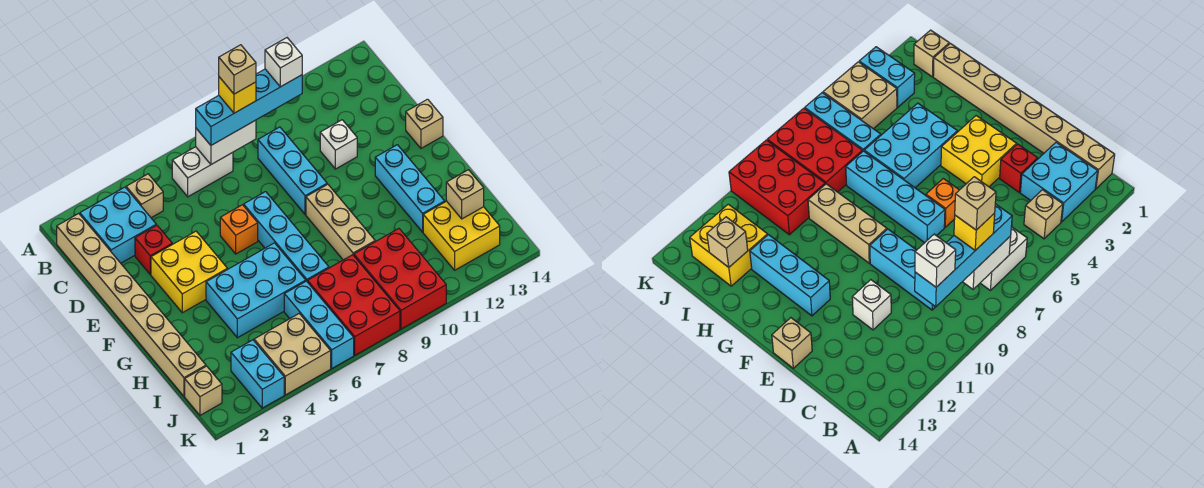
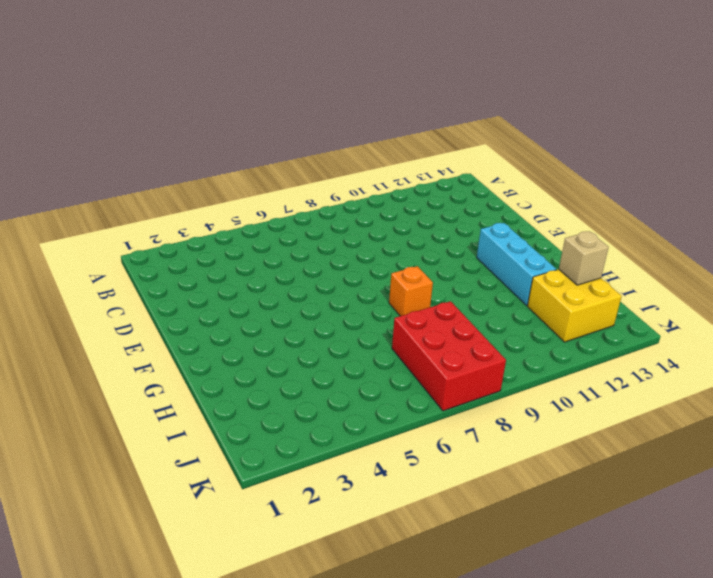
orange 1x1 brick [389,266,433,316] -> orange 1x1 brick moved to [220,205,258,254]
none -> tan 1x8 brick [57,213,206,396]
none -> cyan 2x2 brick [80,187,156,263]
none -> tan 1x1 brick [126,174,163,218]

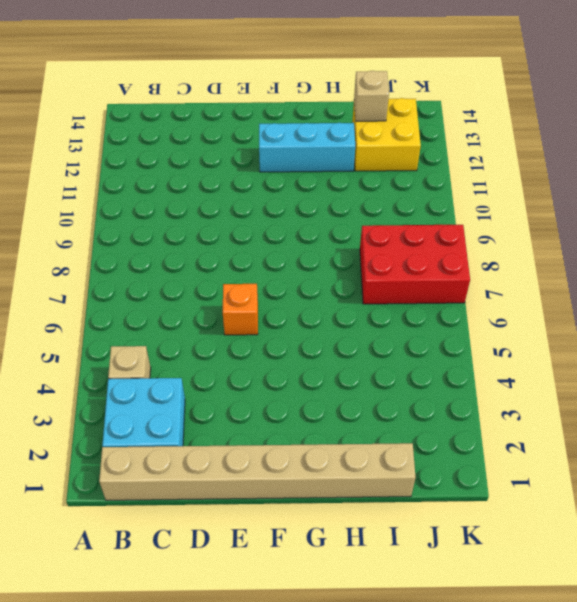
none -> white 1x2 brick [172,147,233,197]
none -> cyan 1x3 brick [258,127,327,215]
none -> red 1x1 brick [135,225,172,274]

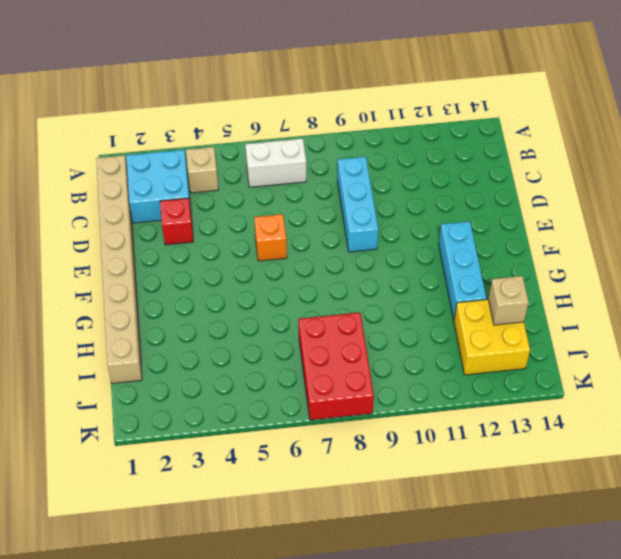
none -> white 1x1 brick [320,120,357,169]
none -> yellow 2x2 brick [151,231,227,313]
none -> cyan 1x4 brick [244,192,329,282]

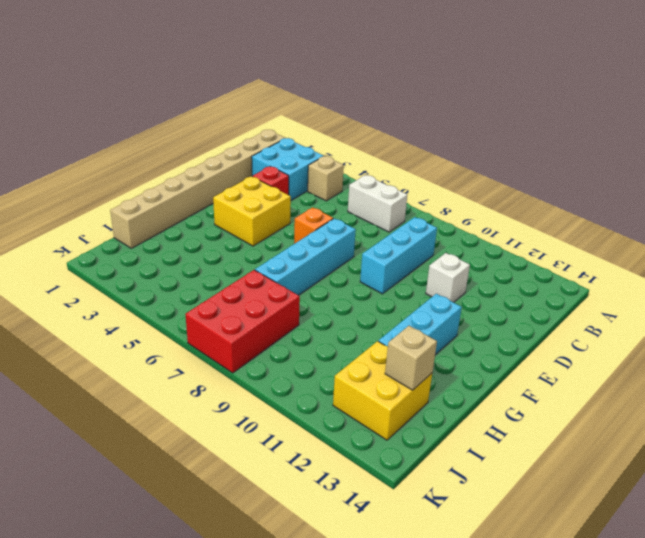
none -> tan 1x1 brick [406,99,443,148]
none -> tan 1x3 brick [306,184,375,260]
none -> cyan 2x3 brick [206,243,306,338]

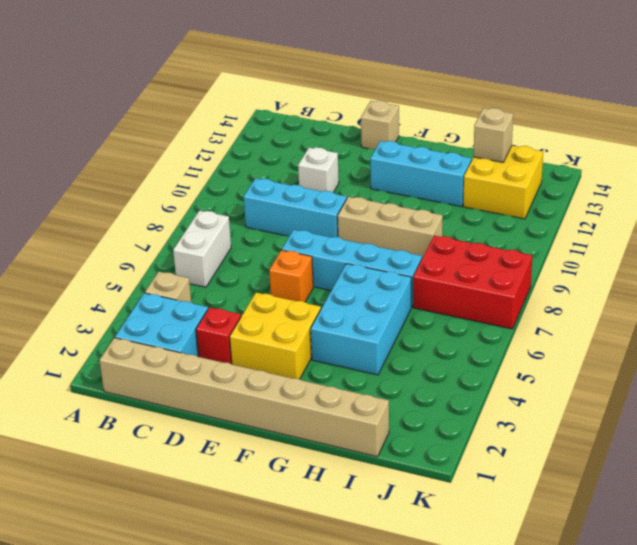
none -> cyan 1x3 brick [284,281,354,368]
none -> red 2x3 brick [354,229,446,329]
none -> tan 1x1 brick [185,366,222,415]

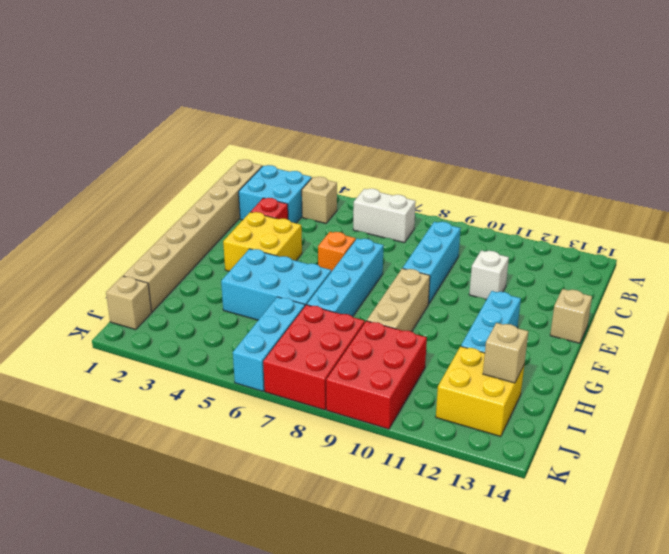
none -> cyan 1x2 brick [231,340,284,408]
none -> tan 2x2 brick [254,314,331,395]
none -> white 1x2 brick [196,120,256,164]

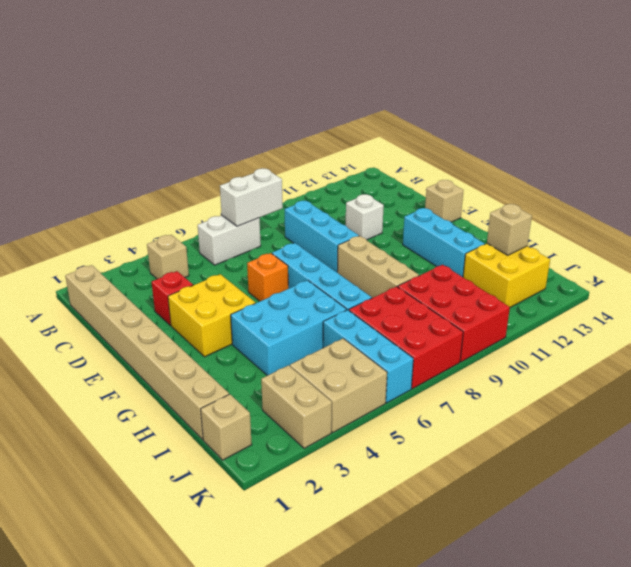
tan 1x2 brick [261,365,332,448] -> cyan 1x2 brick [231,340,284,408]
none -> cyan 2x2 brick [80,187,156,263]
none -> cyan 1x4 brick [196,69,302,145]
none -> yellow 1x1 brick [219,77,256,113]

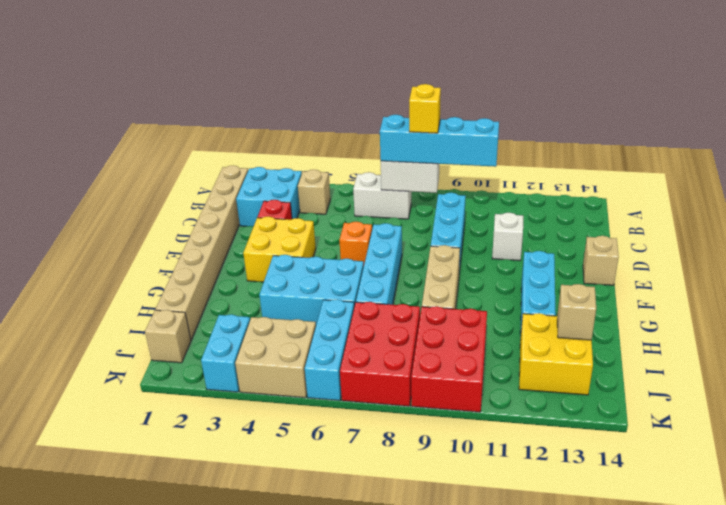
none -> white 1x1 brick [265,38,302,87]
none -> tan 1x1 brick [219,45,256,94]

